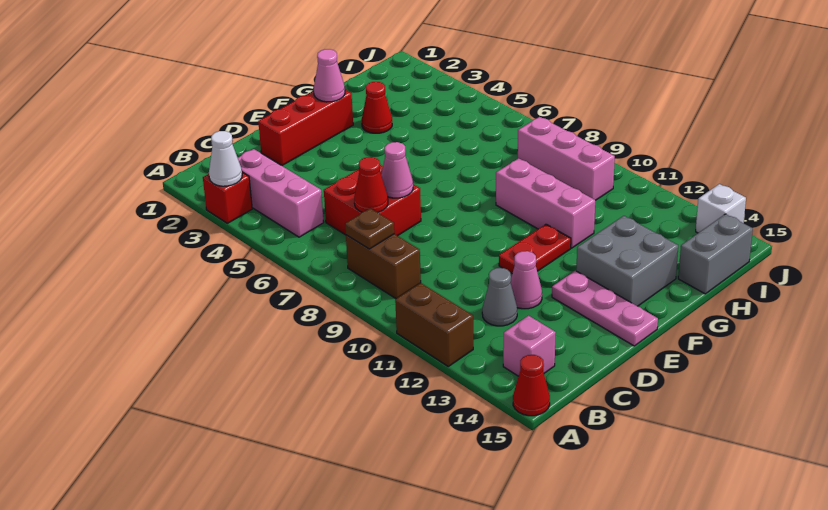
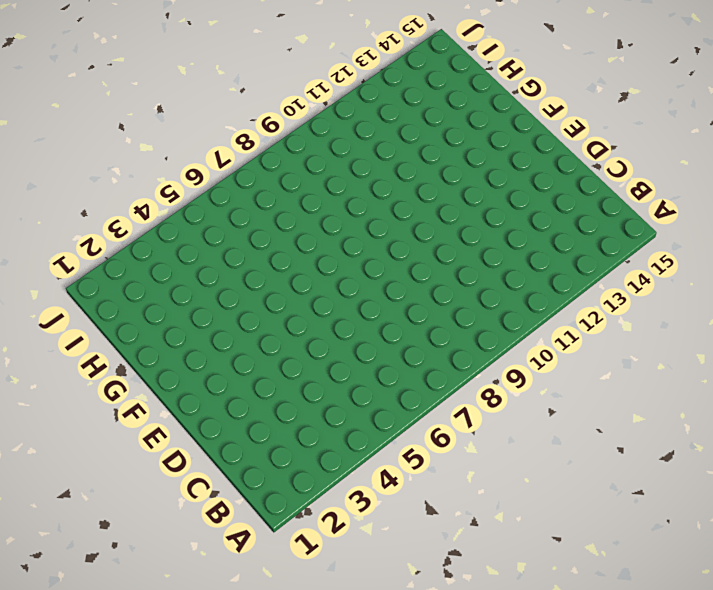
none -> red 1x1 brick [203,172,252,223]
none -> brown 1x2 brick [395,283,473,366]
none -> red 1x1 cone [513,355,550,416]

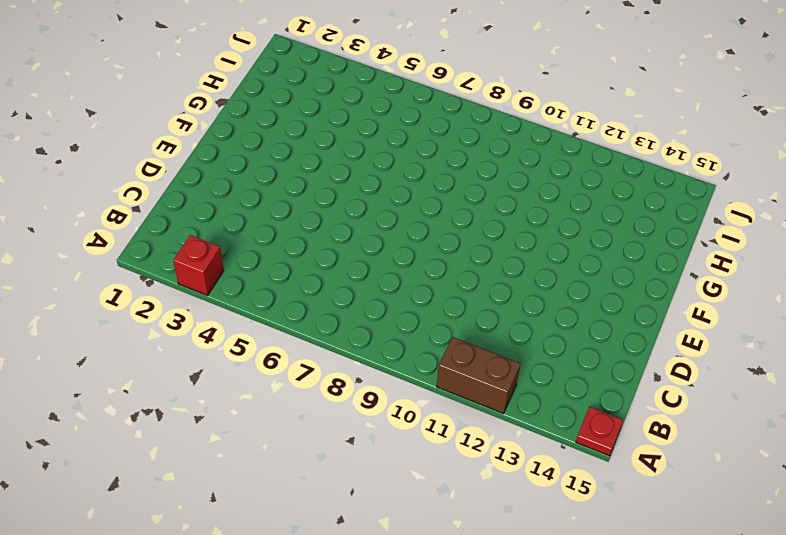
red 1x1 plate [576,407,623,456] -> red 1x1 cone [513,355,550,416]
none -> pink 1x3 brick [238,149,324,237]
none -> brown 1x2 brick [346,234,421,299]
none -> pink 1x1 brick [503,316,556,376]

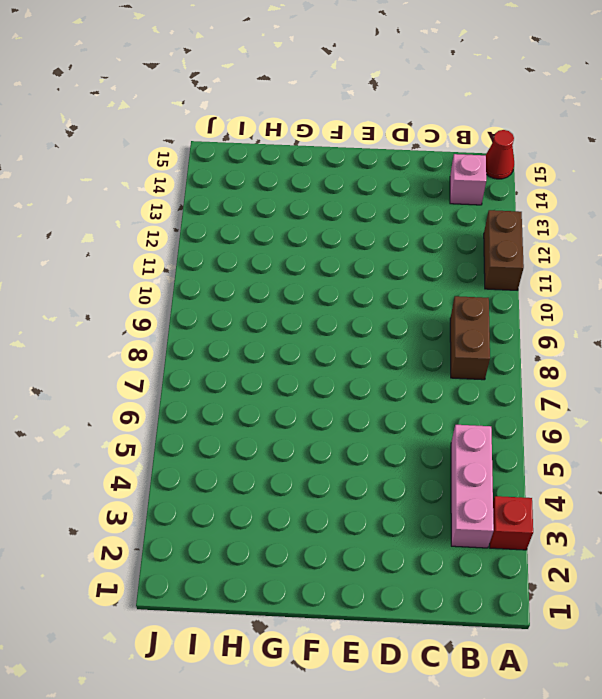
none -> red 2x2 brick [324,165,421,236]
none -> grey 1x1 cone [482,268,517,326]
none -> red 1x3 brick [258,90,353,165]

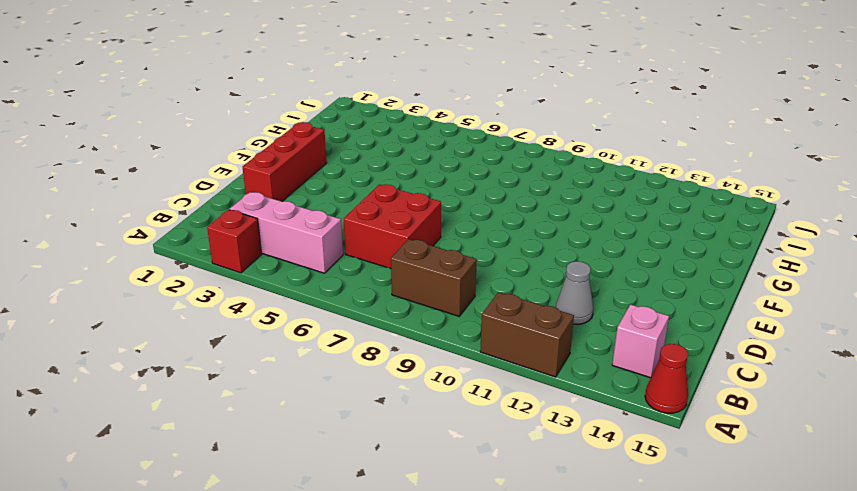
none -> pink 1x1 cone [511,251,542,309]
none -> red 1x2 plate [499,224,571,273]
none -> pink 1x3 plate [552,271,658,346]

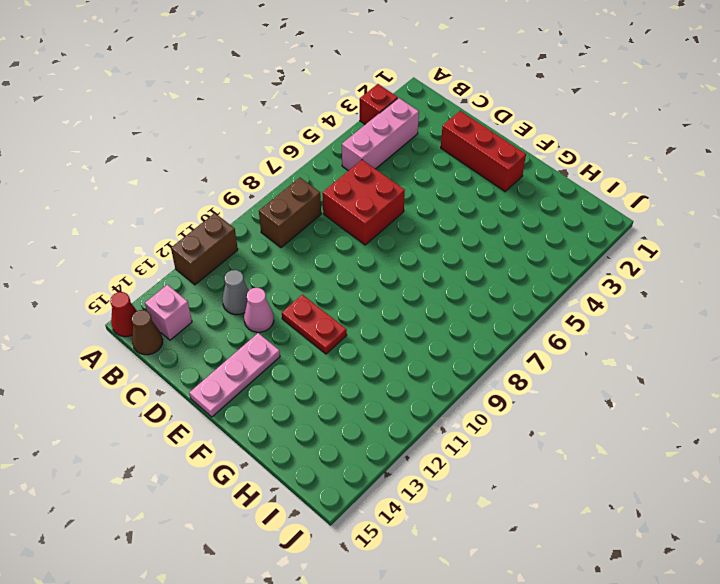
brown 1x1 cone [132,310,163,355] -> none
none -> grey 2x2 brick [576,216,678,306]
none -> red 1x1 cone [362,82,392,133]
none -> pink 1x3 brick [496,158,595,248]

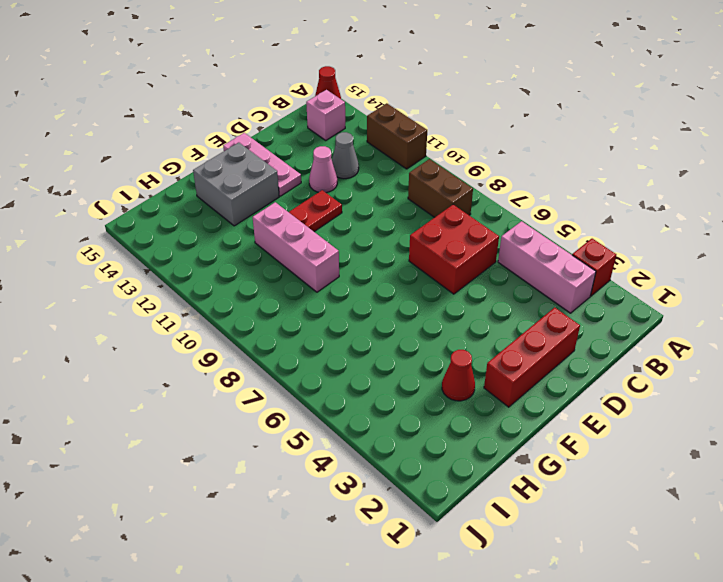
none -> grey 1x2 brick [678,214,753,294]
none -> pink 1x3 brick [518,117,615,200]
none -> white 1x1 brick [696,184,746,233]

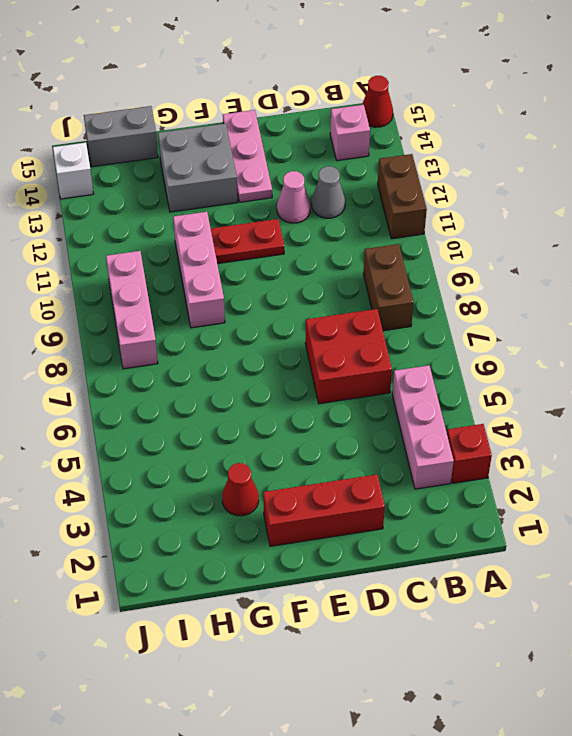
none -> white 1x1 cone [209,131,242,186]
none -> brown 1x1 plate [345,209,394,249]
none -> red 1x1 cone [354,157,388,213]

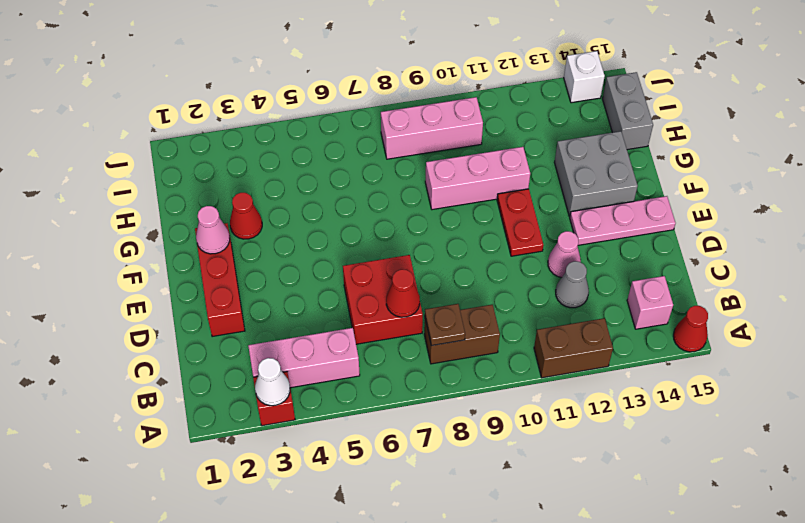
none -> pink 1x1 cone [381,142,413,198]

